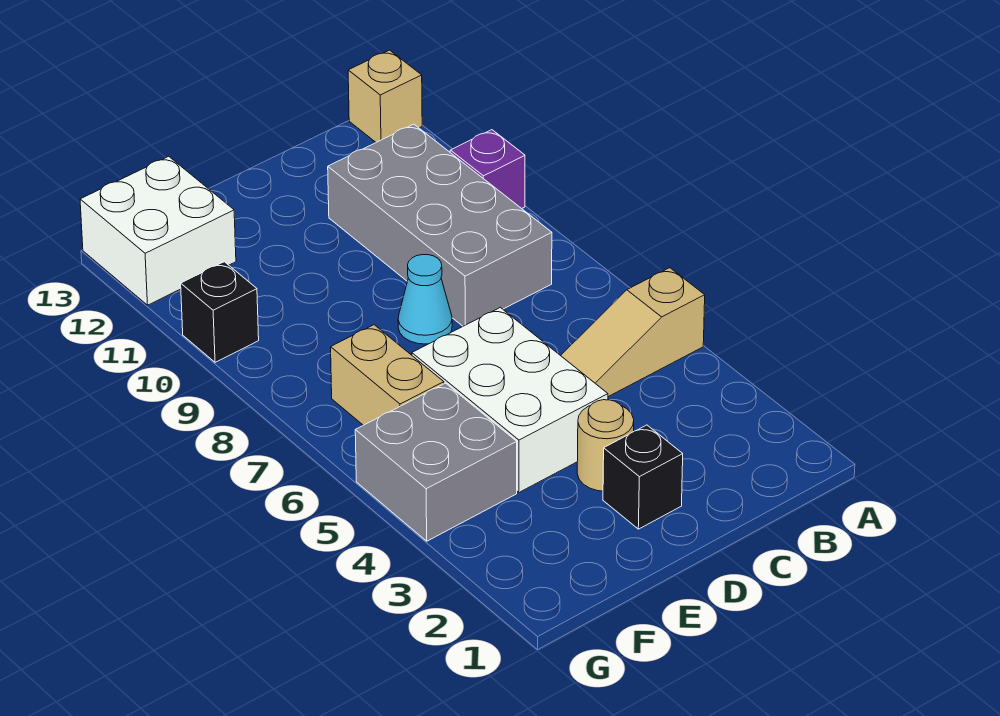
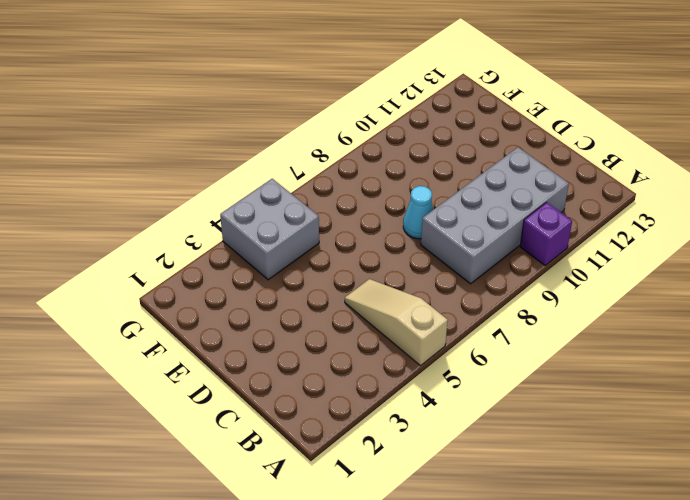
none -> tan 1x1 brick [348,50,422,142]
none -> black 1x1 brick [603,425,683,529]
none -> tan 1x1 round brick [577,400,634,491]

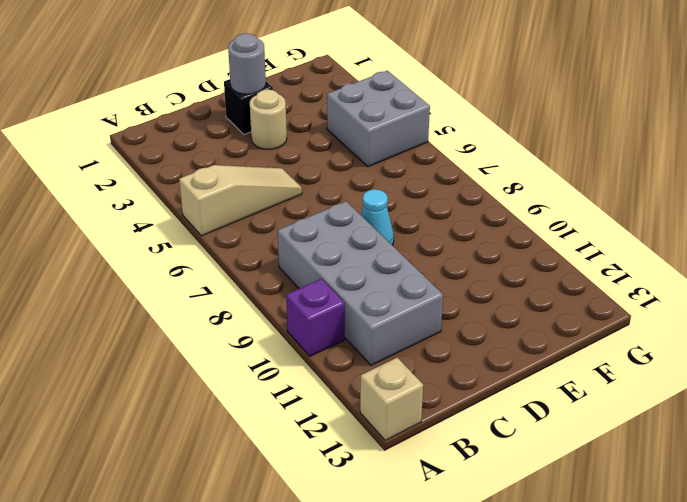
grey 1x1 round brick [228,33,266,94] -> none
none -> white 2x3 brick [412,307,608,492]
none -> tan 1x2 brick [331,325,444,425]
none -> white 2x2 brick [80,156,236,305]

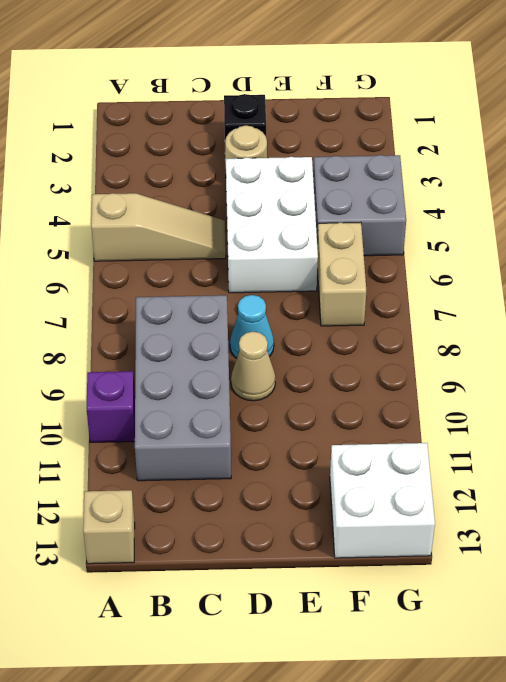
tan 1x1 cone [231,332,275,401] -> none
none -> black 1x1 brick [181,262,259,362]

